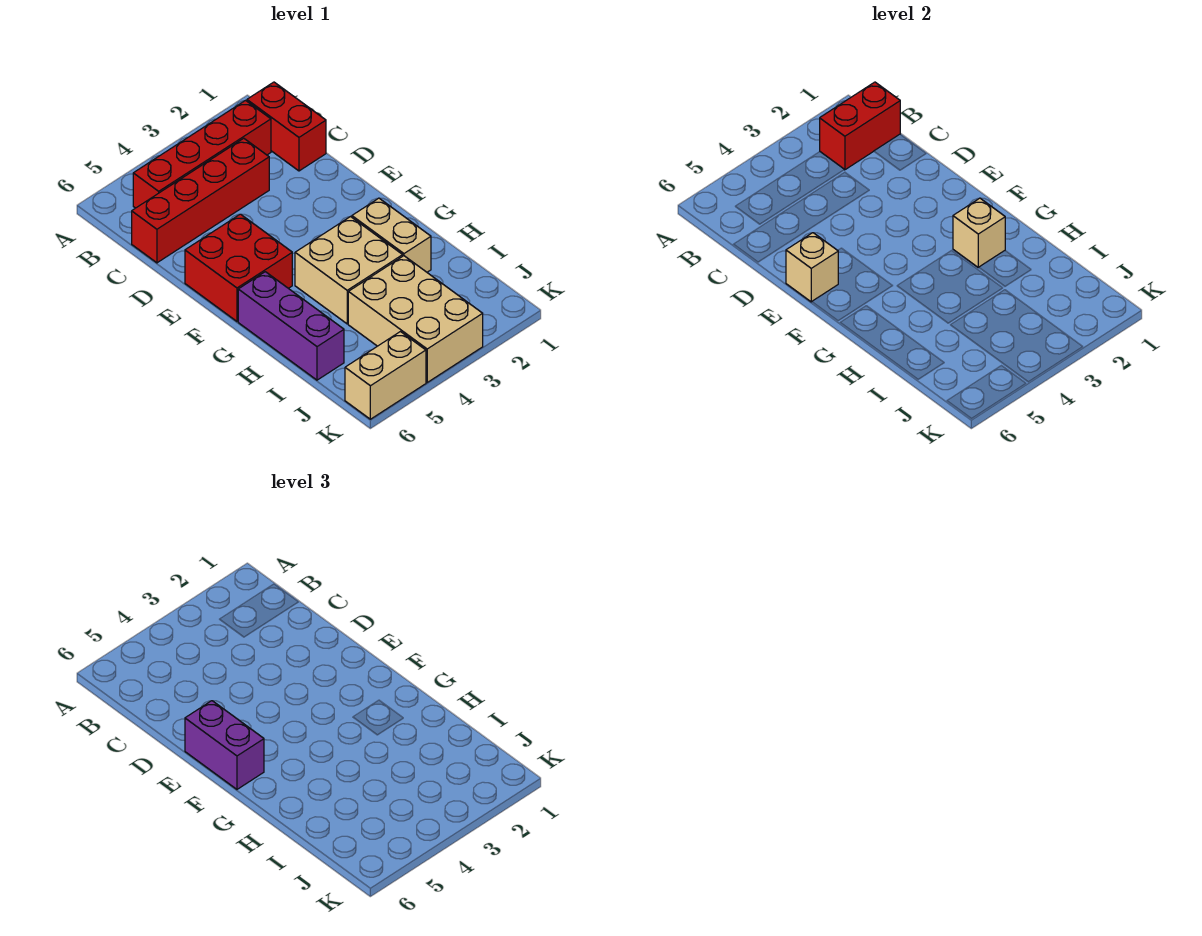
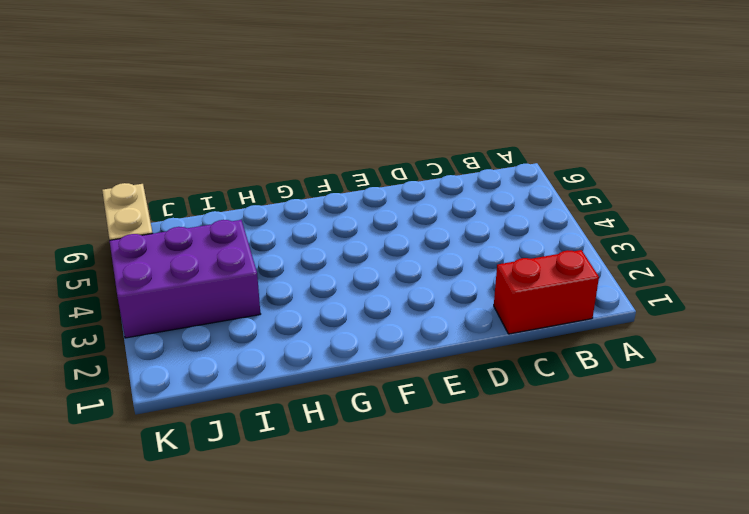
purple 2x3 brick [109,220,260,338] -> tan 2x3 brick [348,256,483,382]
none -> red 1x4 brick [133,101,271,208]
none -> red 1x4 brick [132,138,269,263]
none -> red 2x2 brick [185,214,292,321]

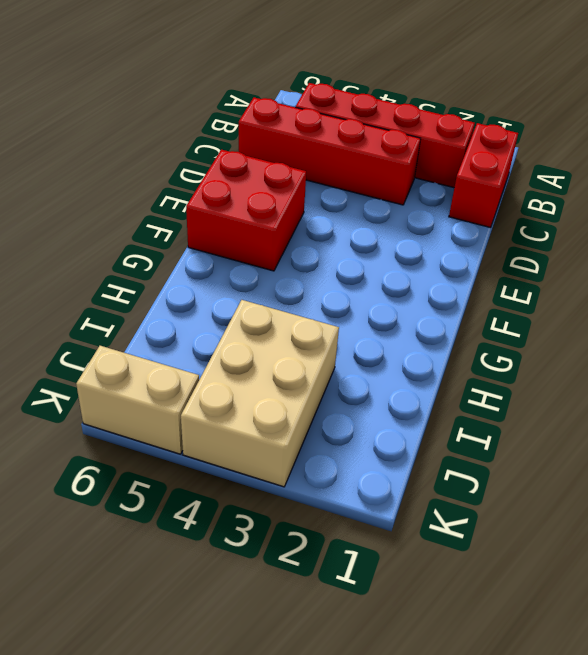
none -> tan 1x2 brick [352,198,431,272]
none -> tan 2x2 brick [295,217,403,324]
none -> purple 1x3 brick [238,272,344,380]

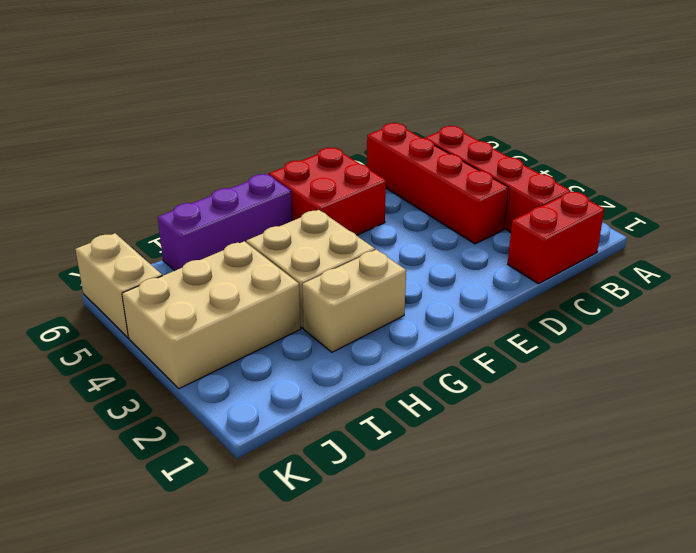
none -> red 1x2 brick [820,82,900,170]
none -> tan 1x1 brick [786,233,838,302]
none -> tan 1x1 brick [953,198,1005,267]

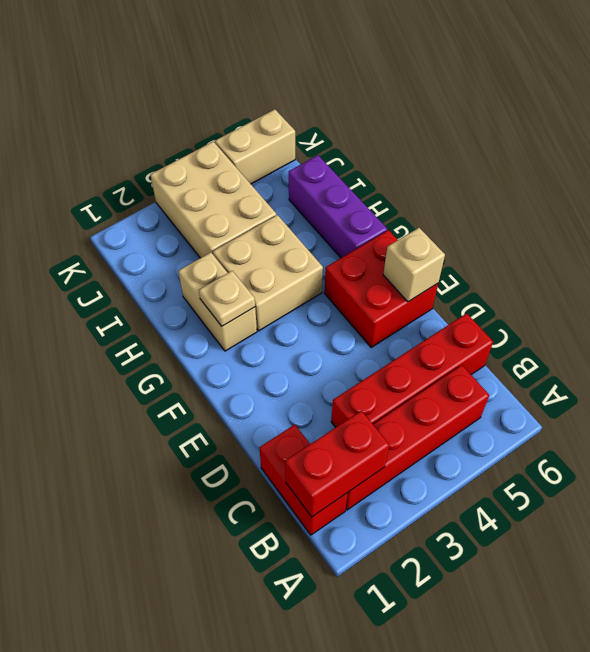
tan 1x1 plate [199,271,255,326] -> tan 1x1 brick [953,198,1005,267]
none -> purple 1x2 brick [185,701,264,789]

